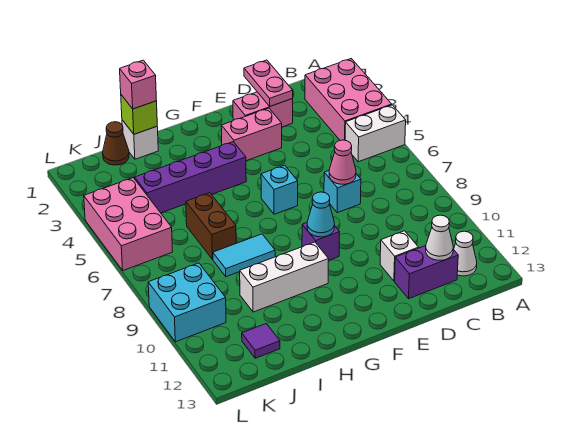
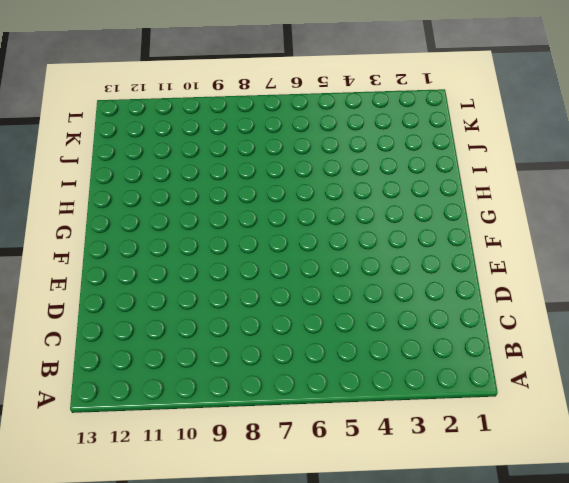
none -> pink 2x3 brick [305,59,392,140]
none -> white 1x2 brick [345,105,406,162]
none -> white 1x1 cone [454,231,477,276]

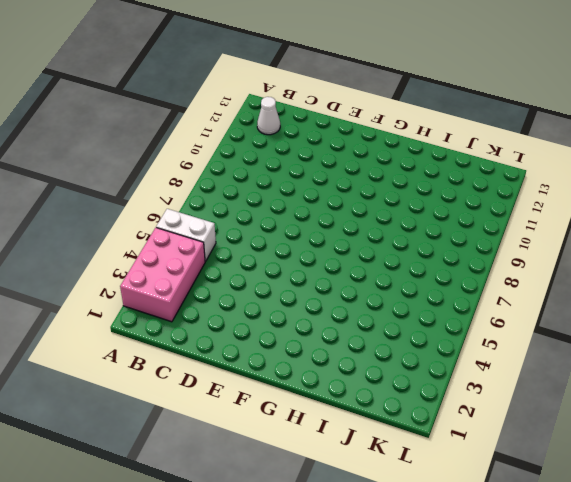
none -> purple 1x2 brick [395,246,458,299]
none -> pink 1x2 brick [233,92,293,127]
none -> cyan 1x1 brick [324,171,361,213]

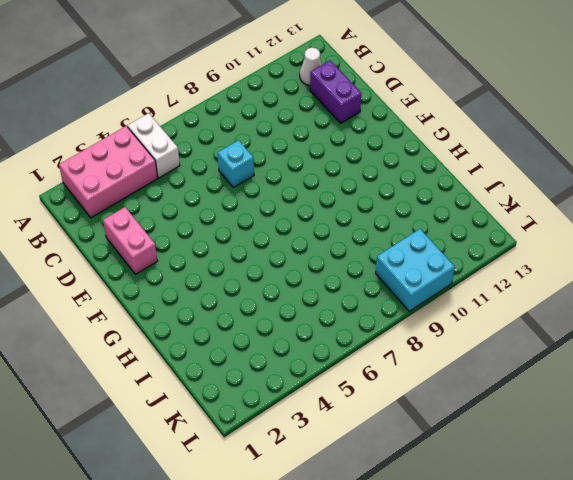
none -> white 1x1 brick [380,231,419,281]
none -> pink 1x2 brick [221,108,282,161]
none -> cyan 1x1 brick [261,165,298,214]

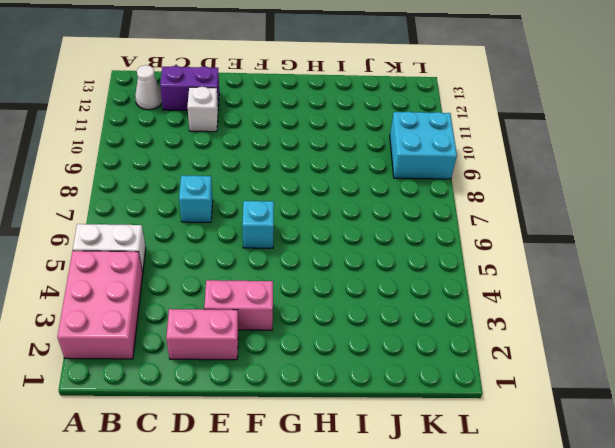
none -> purple 1x1 brick [302,223,340,261]
none -> purple 1x4 brick [135,142,246,213]
none -> white 1x3 brick [240,242,328,312]

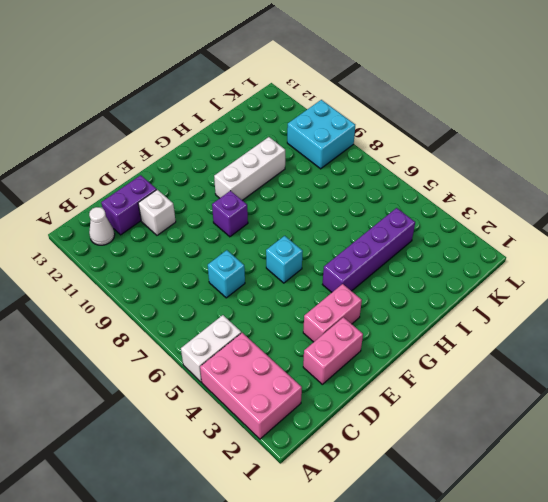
none -> cyan 1x2 tile [213,234,275,277]
none -> white 1x1 brick [122,120,158,159]
none -> brown 1x2 brick [186,193,236,259]

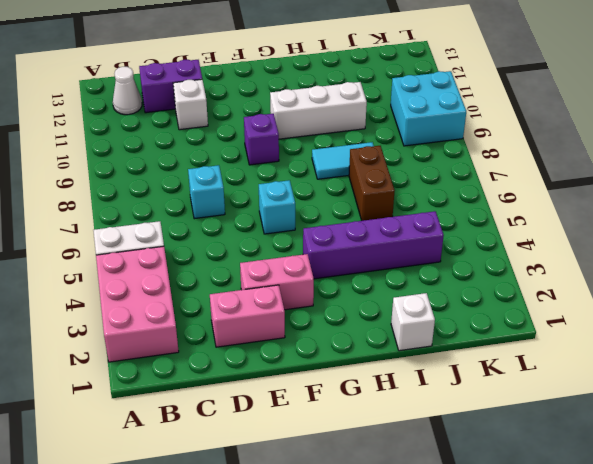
none -> brown 1x1 cone [103,122,129,165]
none -> purple 1x1 tile [242,324,280,358]
none -> pink 2x3 brick [84,178,173,270]

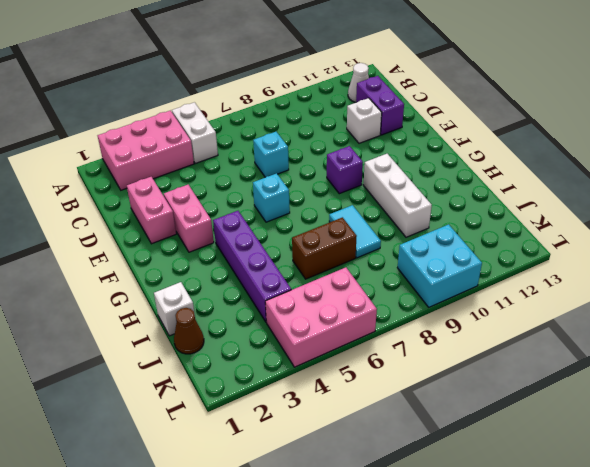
none -> purple 1x1 tile [242,324,280,358]
none -> white 1x1 cone [426,215,453,260]
none -> pink 1x2 plate [244,60,293,106]

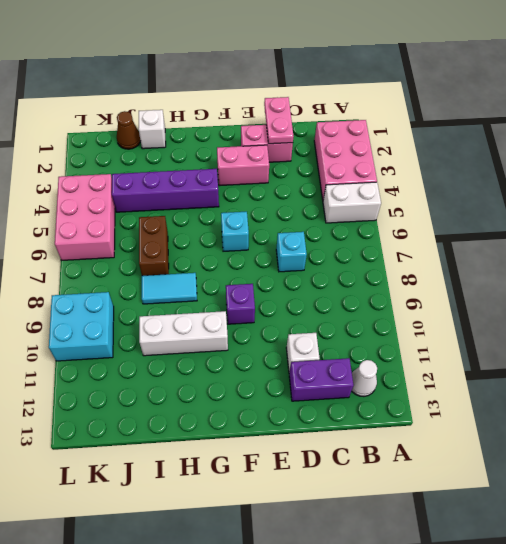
none -> purple 1x1 tile [242,324,280,358]
none -> white 1x1 cone [426,215,453,260]
none -> pink 1x1 cone [329,140,356,184]

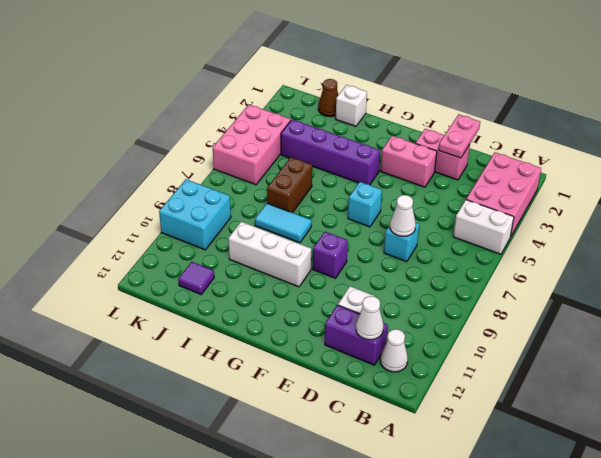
white 1x1 cone [390,195,416,236] -> pink 1x1 cone [329,140,356,184]
none -> cyan 1x1 cone [307,192,335,237]
none -> lime 1x1 brick [121,95,157,134]
none -> pink 1x1 brick [120,60,156,109]

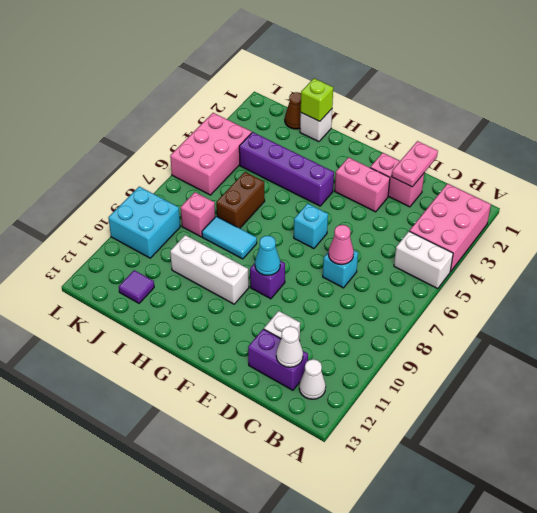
pink 1x1 brick [181,192,215,237] -> pink 1x1 brick moved to [120,60,156,109]

